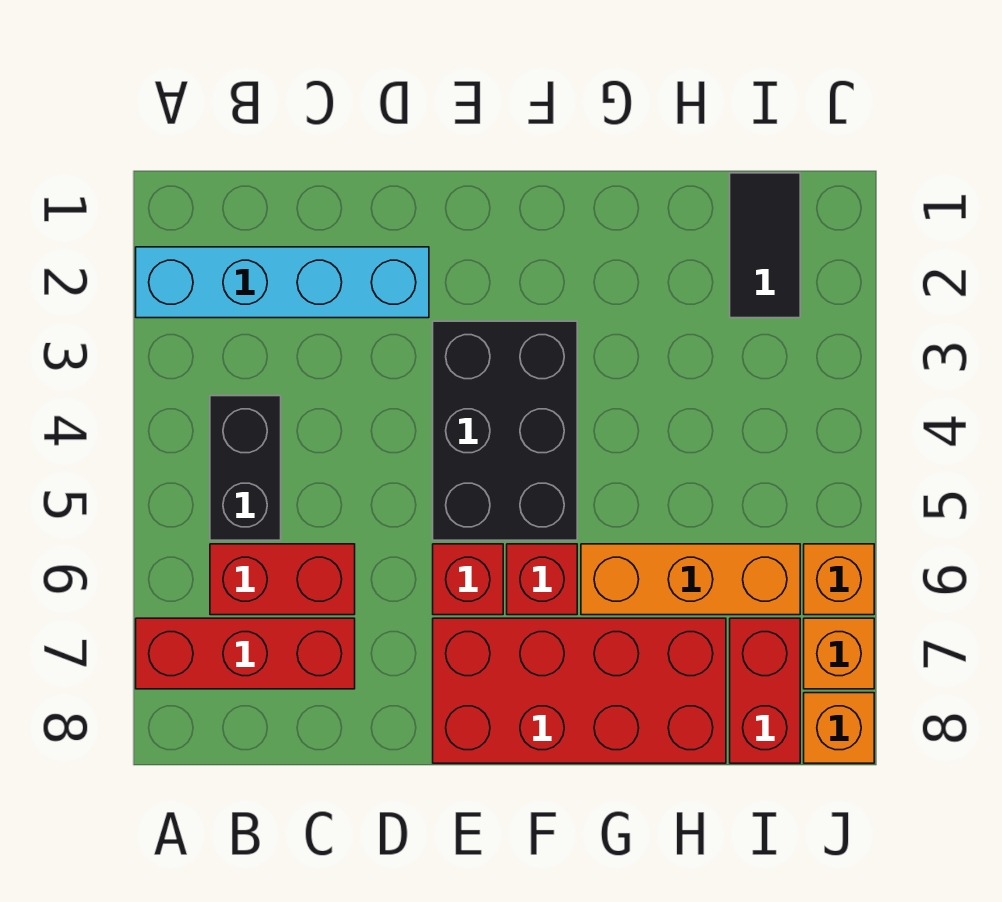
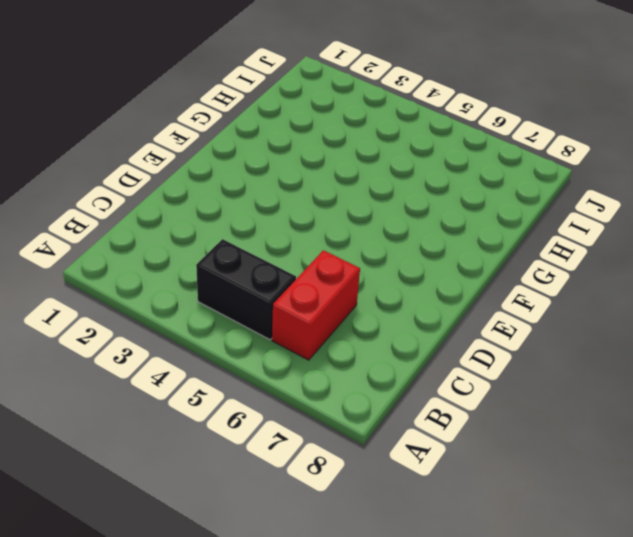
none -> cyan 1x4 brick [136,247,429,318]
none -> red 1x3 brick [136,618,355,689]
none -> black 2x3 brick [433,321,577,540]

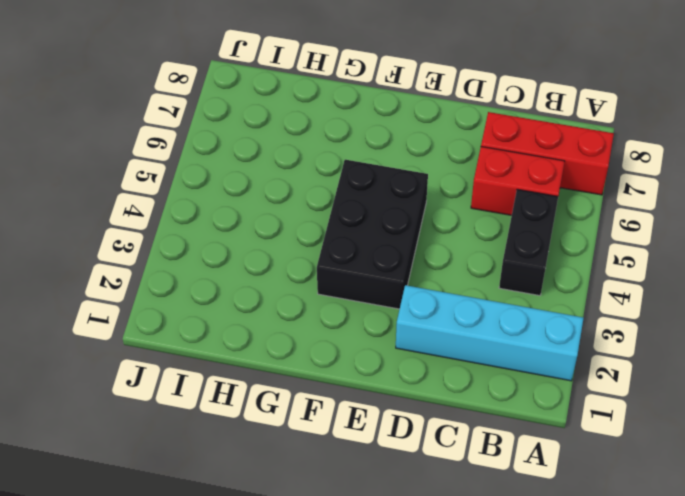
none -> red 1x1 brick [433,544,503,615]
none -> red 2x4 brick [433,618,726,763]
none -> red 1x1 brick [507,544,577,615]

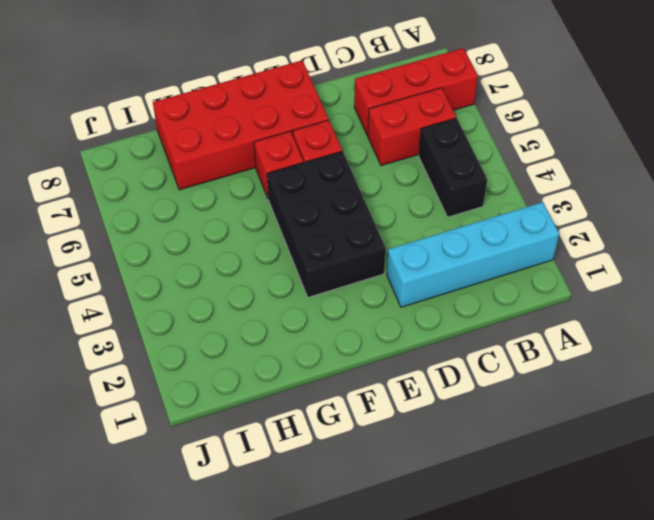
none -> orange 1x3 brick [581,544,800,615]
none -> black 1x2 tile [730,173,800,318]
none -> red 1x2 brick [730,618,800,763]

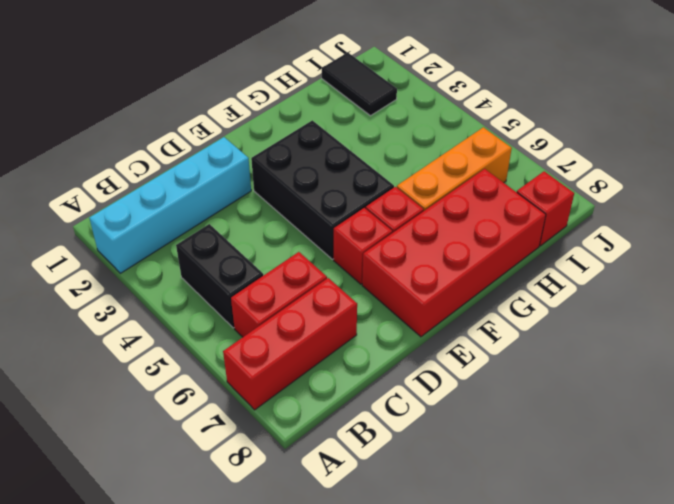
red 1x1 brick [517,171,574,246] -> red 1x2 brick [730,618,800,763]
none -> orange 1x1 brick [804,544,874,615]
none -> orange 1x1 brick [804,618,874,689]
none -> orange 1x1 brick [804,693,874,763]

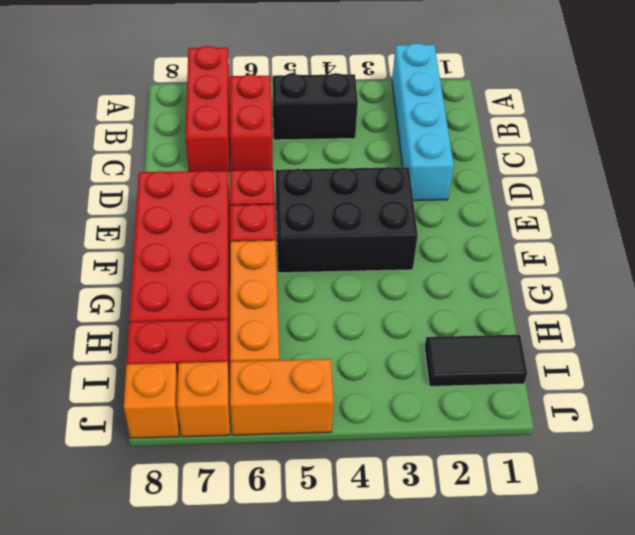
orange 1x2 brick [230,359,333,435] -> orange 1x1 brick [804,544,874,615]

